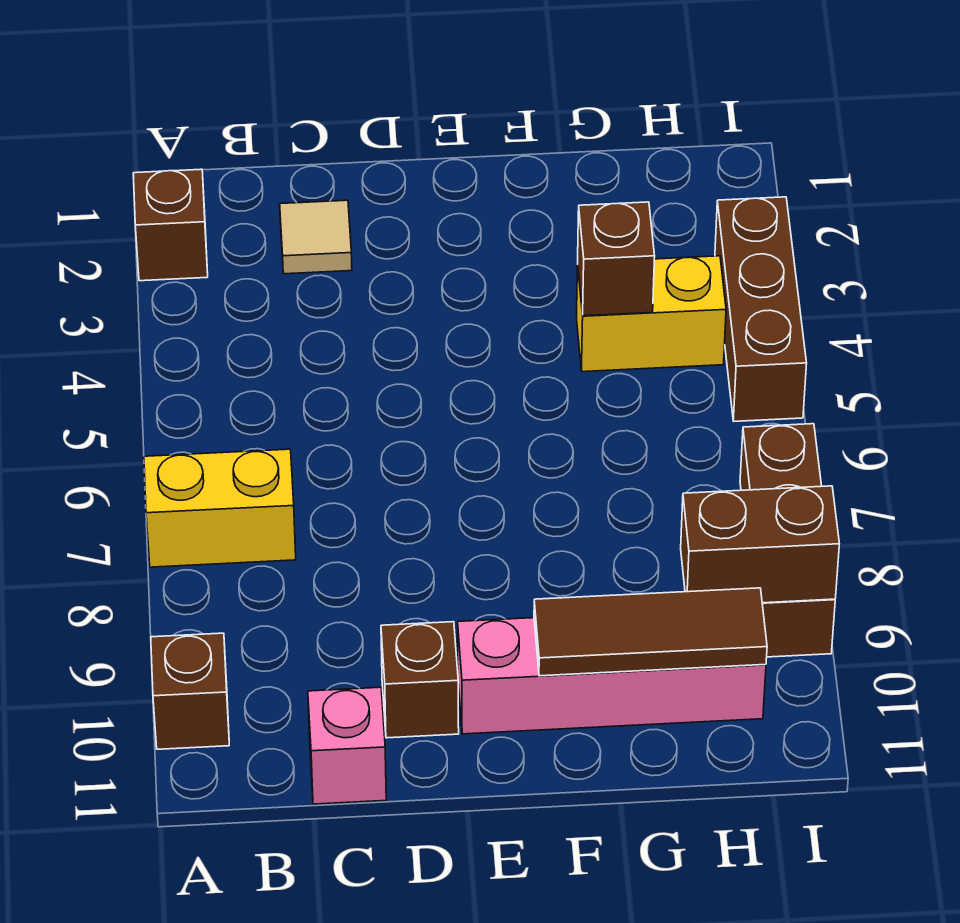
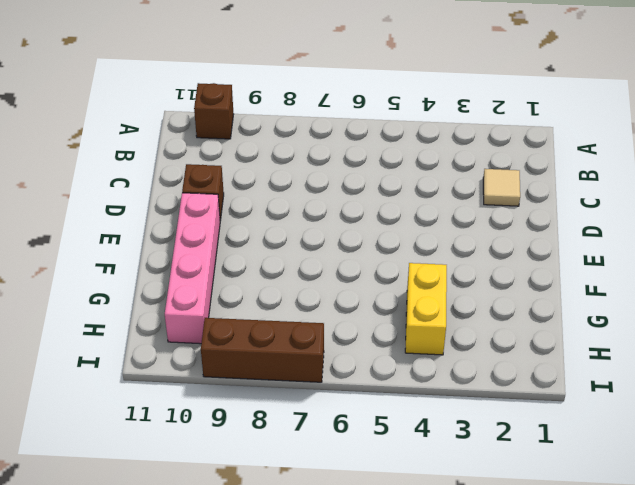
none -> brown 1x1 brick [133,169,208,281]
none -> yellow 1x2 brick [144,449,296,567]
none -> pink 1x1 brick [308,687,386,804]

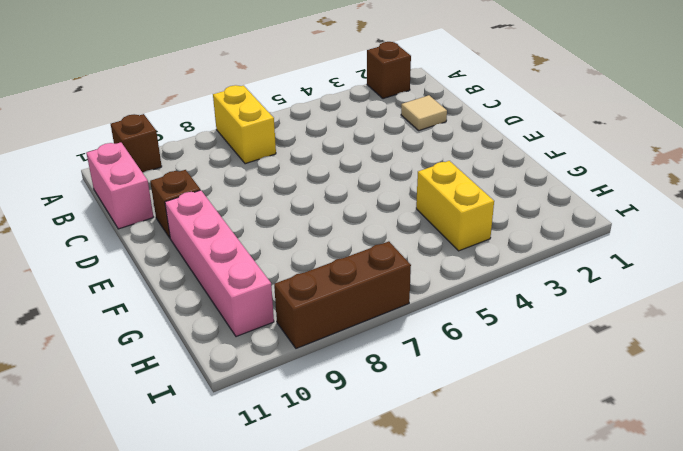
pink 1x2 brick [86,142,153,229] -> pink 1x1 brick [308,687,386,804]
none -> brown 1x3 brick [715,197,807,421]
none -> brown 1x3 tile [534,588,767,676]
none -> brown 1x1 brick [578,202,655,316]

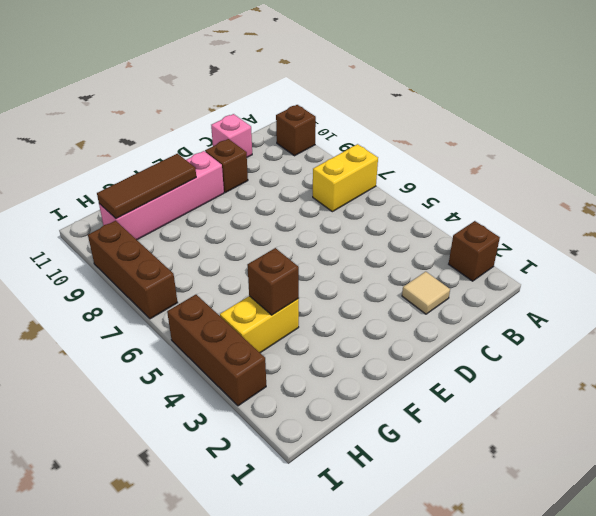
none -> brown 1x2 brick [681,486,839,603]

